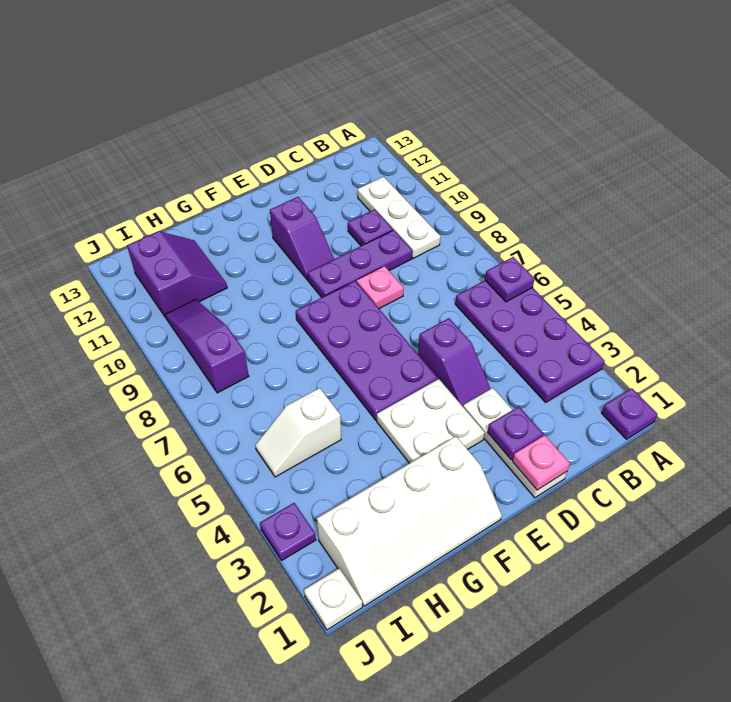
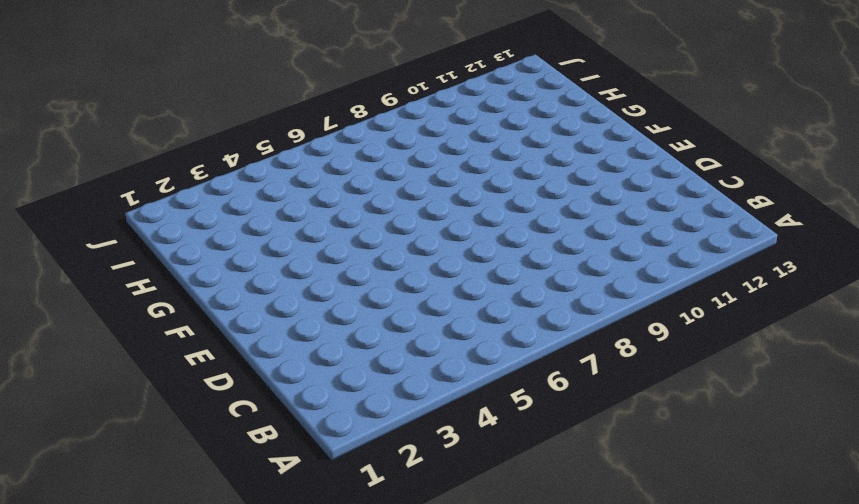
none -> purple 1x1 plate [602,388,658,439]
none -> purple 2x4 plate [455,281,605,402]
none -> white 1x3 plate [358,177,440,258]

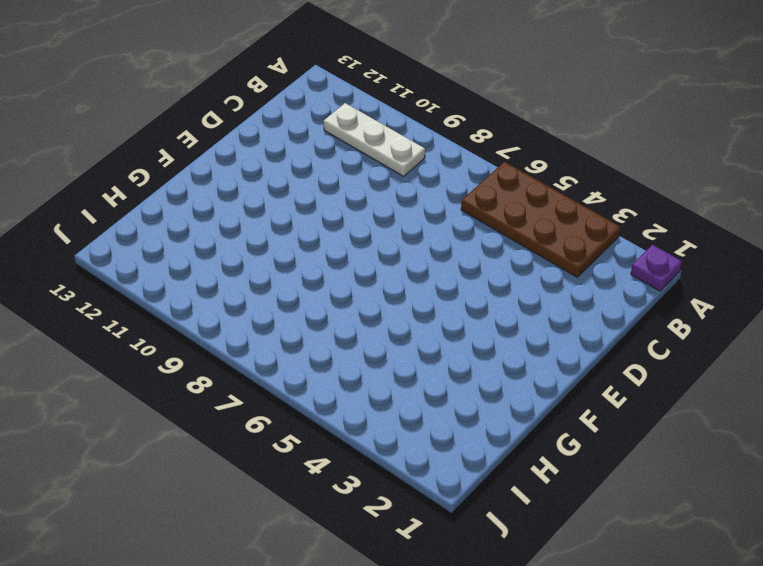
brown 2x4 plate [461,162,620,277] -> purple 2x4 plate [455,281,605,402]
none -> purple 1x3 plate [308,230,412,298]
none -> purple 1x1 plate [348,210,393,246]
none -> white 1x3 plate [463,388,567,498]

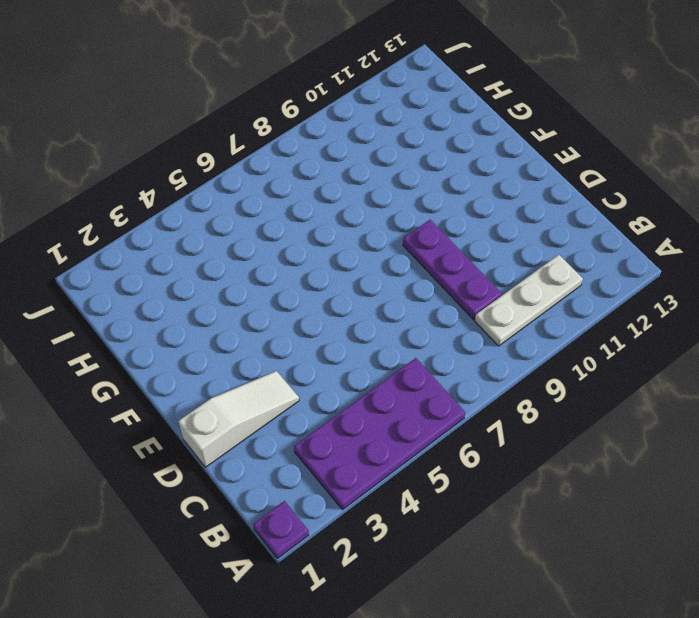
white 1x3 slope [178,371,299,467] -> white 1x3 plate [463,388,567,498]
none -> purple 1x1 plate [348,210,393,246]
none -> purple 1x2 slope [418,318,490,406]
none -> pink 1x1 plate [357,266,404,309]

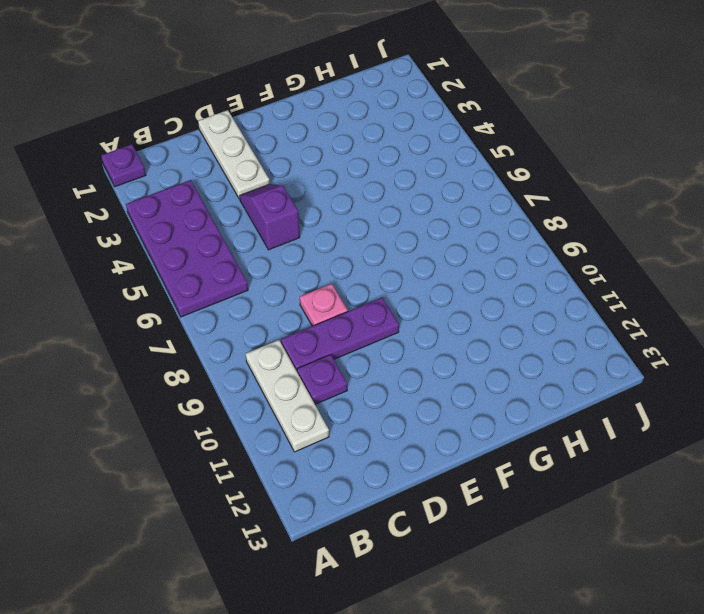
none -> white 2x2 plate [377,379,485,463]
none -> purple 2x4 plate [296,281,438,420]
none -> purple 1x2 slope [270,197,334,280]

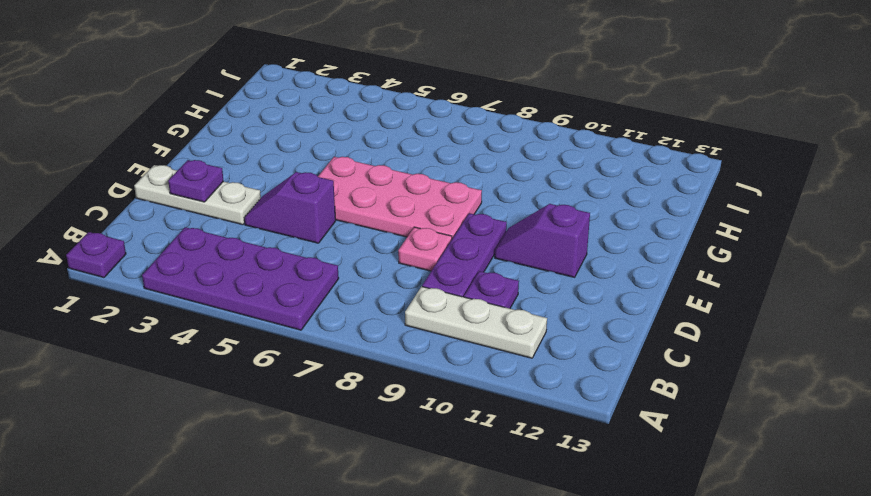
pink 2x4 plate [318,157,482,239] -> purple 2x4 plate [296,281,438,420]
none -> white 2x2 plate [377,379,485,463]
none -> white 2x4 slope [317,436,502,606]
none -> white 1x2 slope [255,388,341,477]

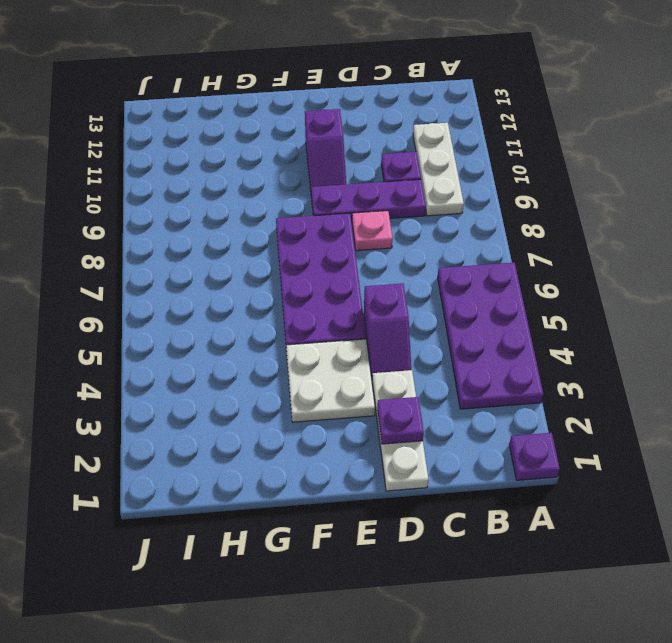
none -> white 2x4 slope [317,436,502,606]
none -> white 1x2 slope [255,388,341,477]
none -> purple 2x2 slope [127,231,227,318]

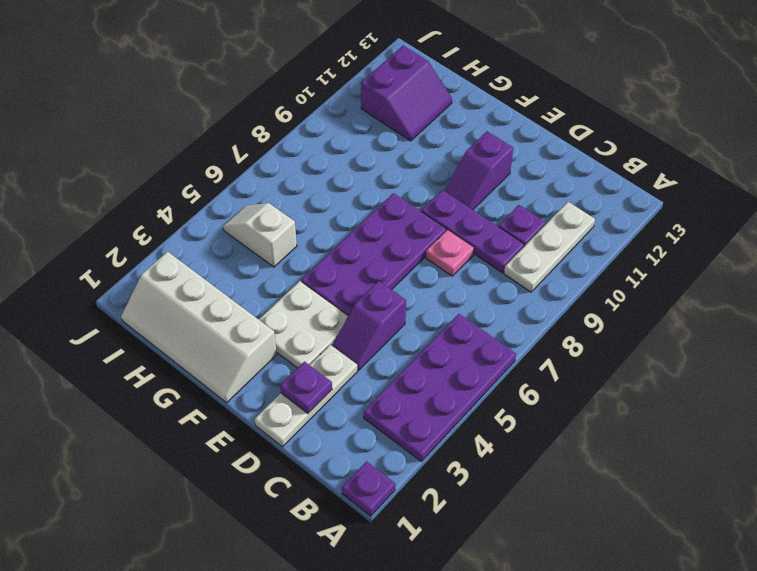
none -> purple 1x3 slope [165,300,249,393]
none -> white 1x1 plate [304,568,362,630]
none -> purple 1x1 plate [260,503,316,561]

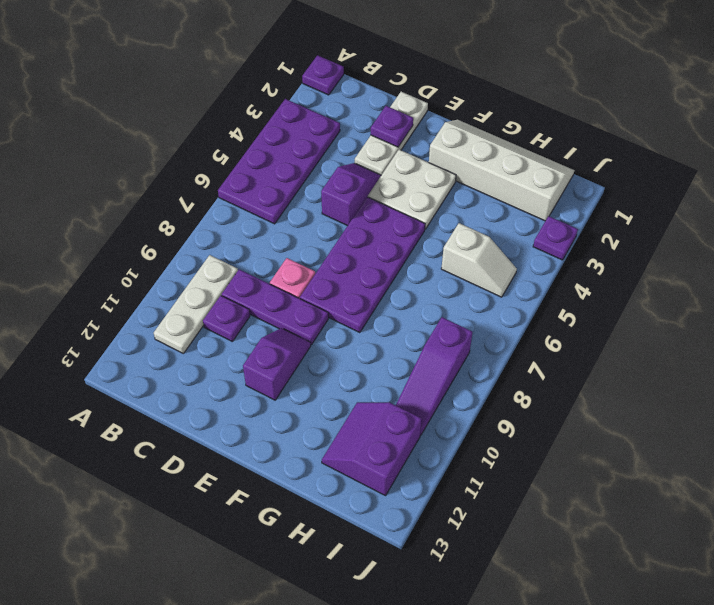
none -> white 1x1 plate [304,568,362,630]
none -> purple 1x1 plate [485,257,535,302]
none -> pink 1x1 plate [512,435,570,490]

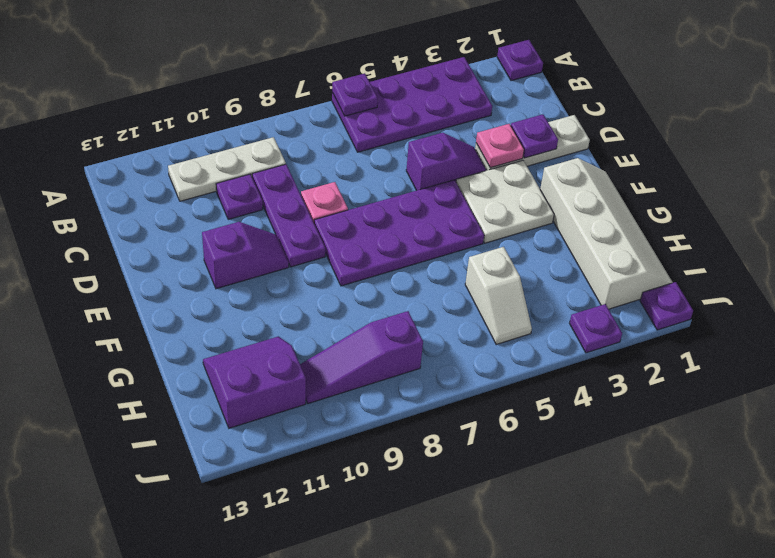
pink 1x1 plate [476,124,524,168] -> pink 1x1 plate moved to [512,435,570,490]
purple 1x1 plate [640,282,693,330] -> white 1x1 plate [304,568,362,630]

